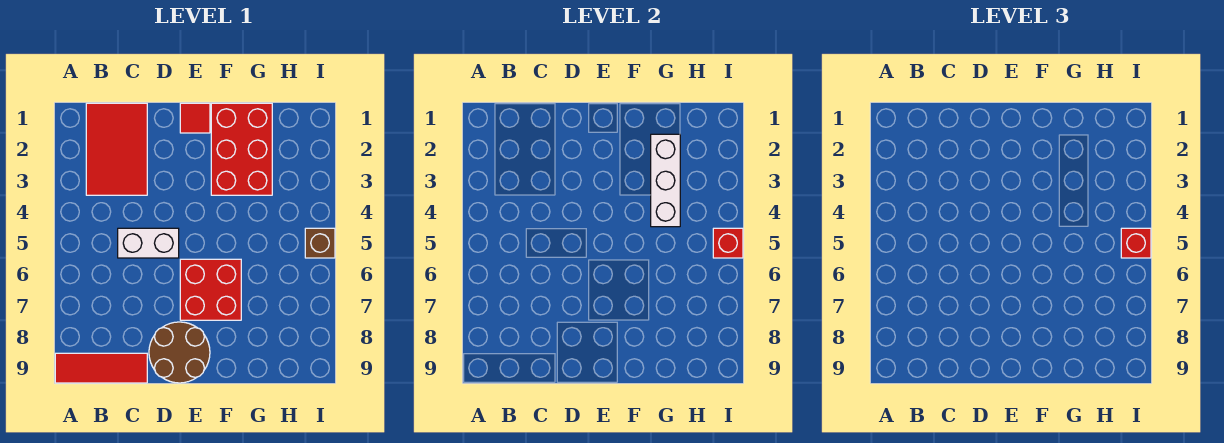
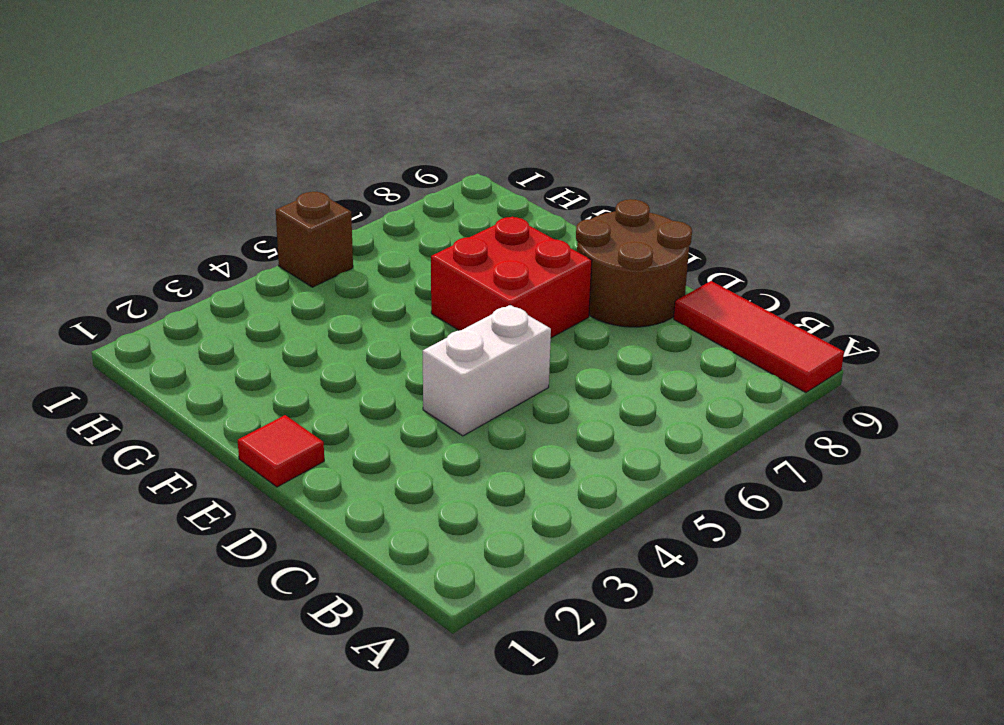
white 1x2 brick [423,305,551,436] -> white 1x2 brick turned to [118,228,179,258]
none -> red 2x3 tile [86,103,147,195]
none -> red 2x3 brick [211,103,272,195]

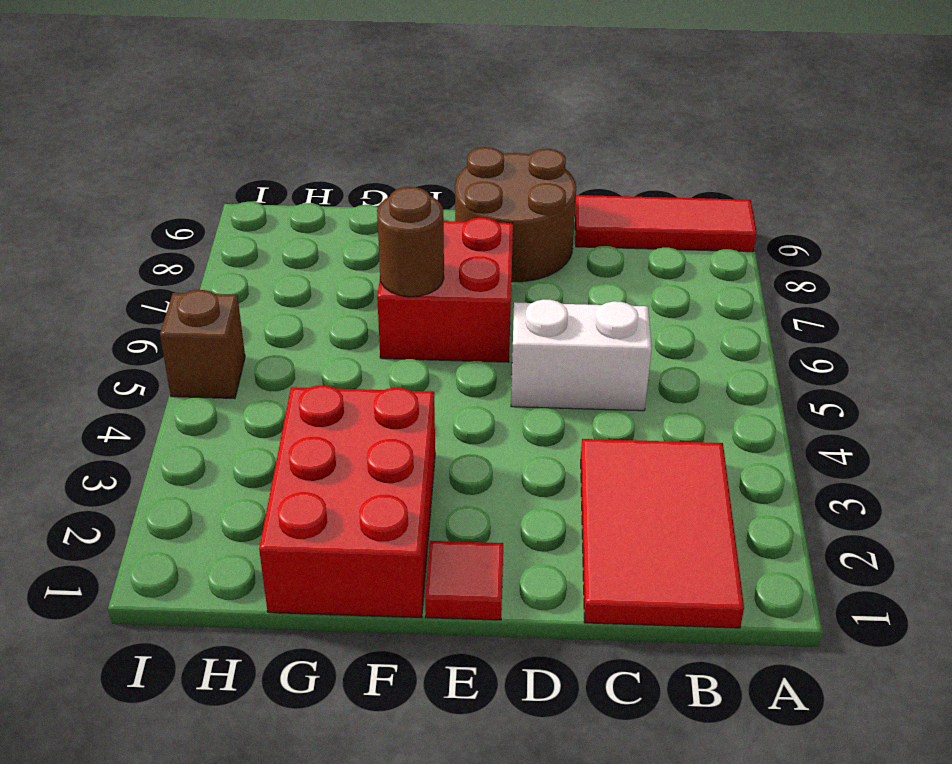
brown 1x1 round brick [377,187,444,297] -> none
none -> white 1x3 brick [651,134,680,227]
none -> red 1x1 brick [713,228,743,258]

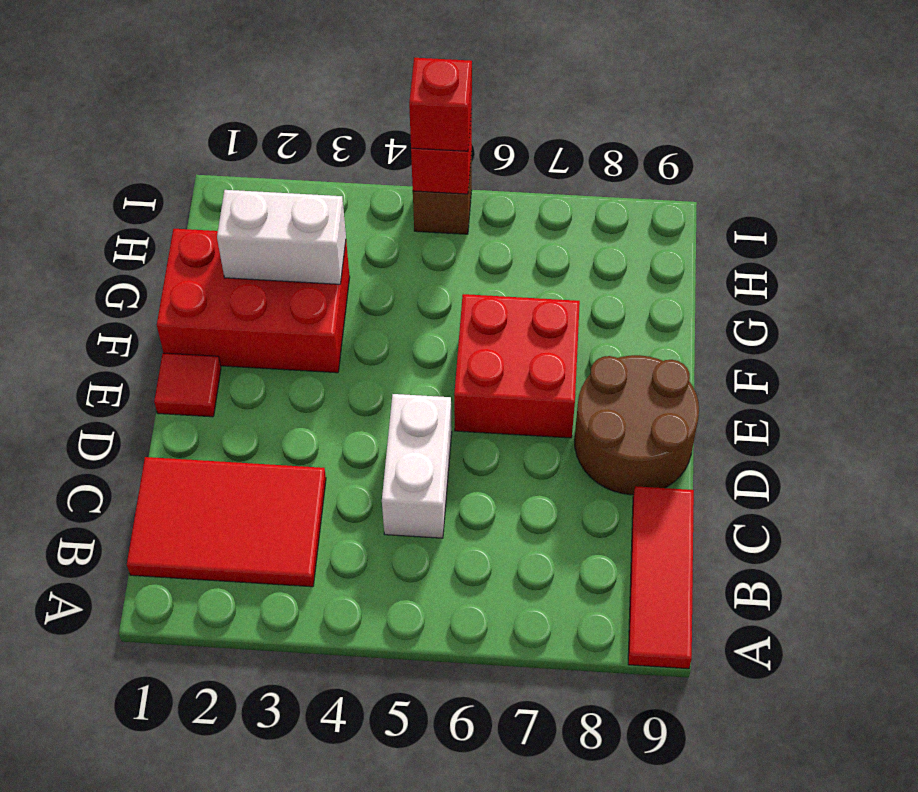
white 1x2 brick [217,190,346,284] -> white 1x3 brick [651,134,680,227]

